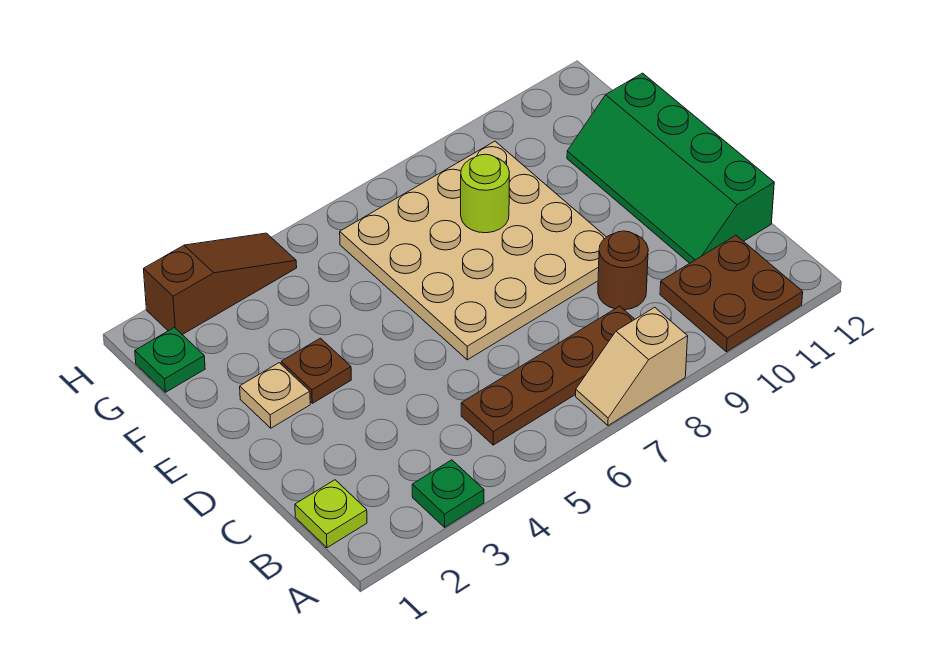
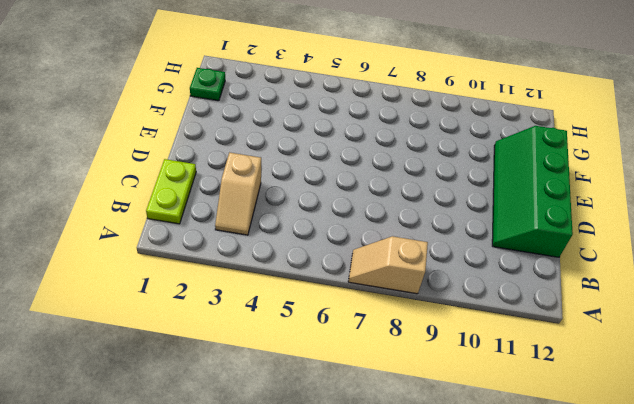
lime 1x2 plate [146,159,196,224] -> lime 1x1 plate [295,480,367,548]
tan 1x2 slope [215,152,261,235] -> none
none -> green 1x1 plate [412,460,484,527]
none -> brown 2x2 plate [660,235,803,352]
none -> brown 1x4 plate [461,306,635,445]

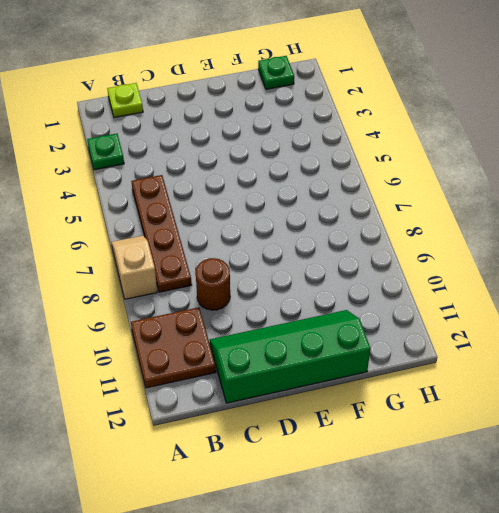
none -> tan 4x4 plate [340,141,606,360]
none -> tan 1x1 plate [240,363,310,428]
none -> brown 1x1 plate [281,338,351,403]

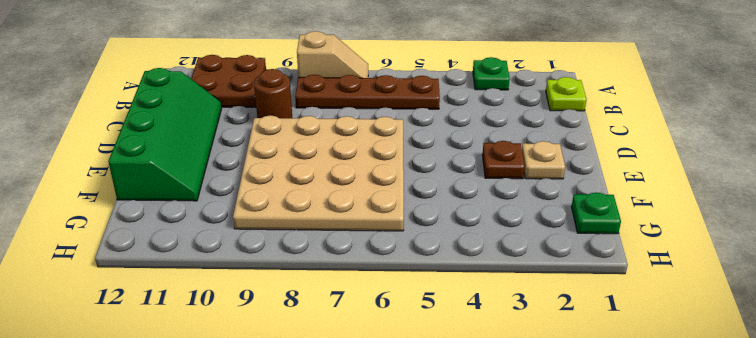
none -> brown 1x3 slope [144,233,297,335]
none -> lime 1x1 round brick [461,154,509,233]

